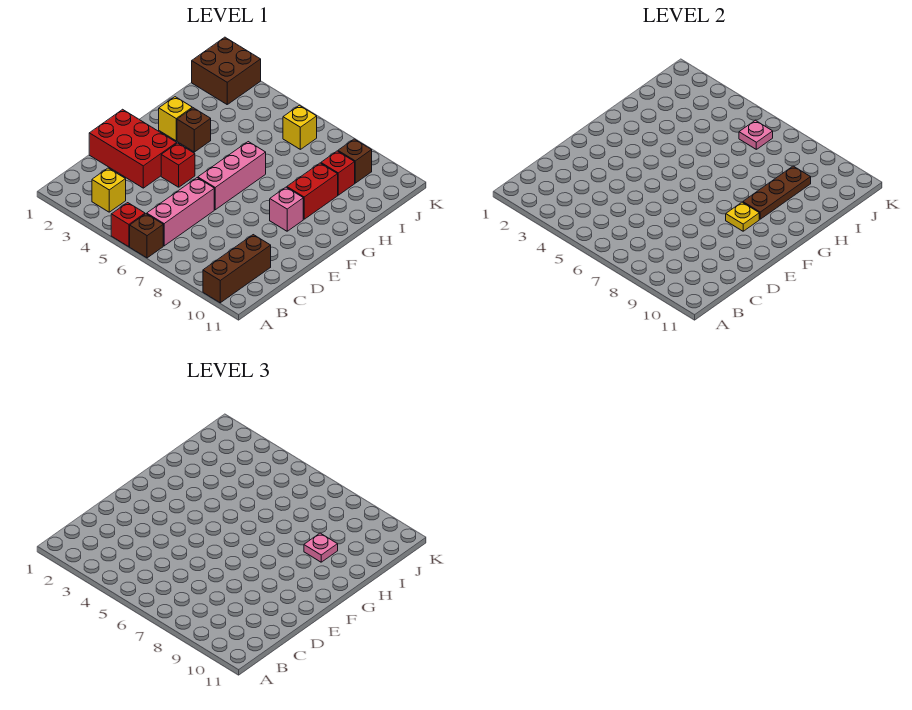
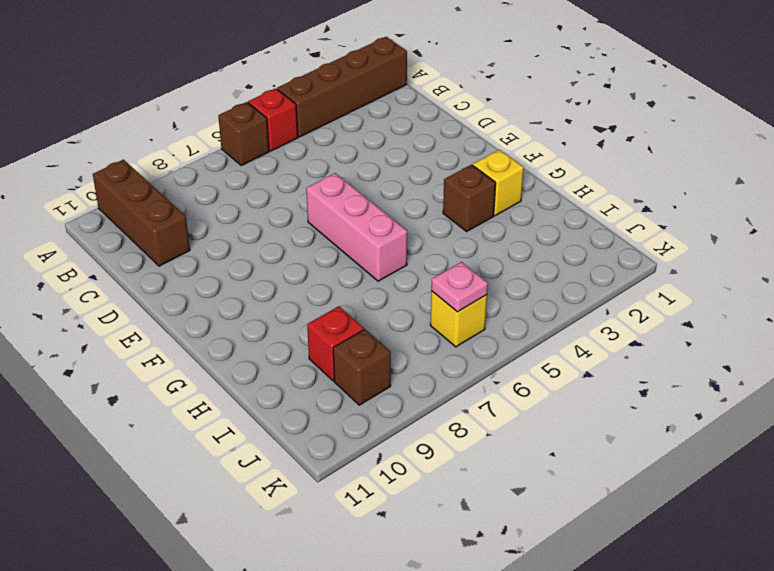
brown 1x4 brick [277,37,407,137] -> none
none -> yellow 1x1 brick [92,168,126,212]
none -> pink 1x3 brick [147,178,214,246]
none -> red 2x3 brick [89,109,177,188]

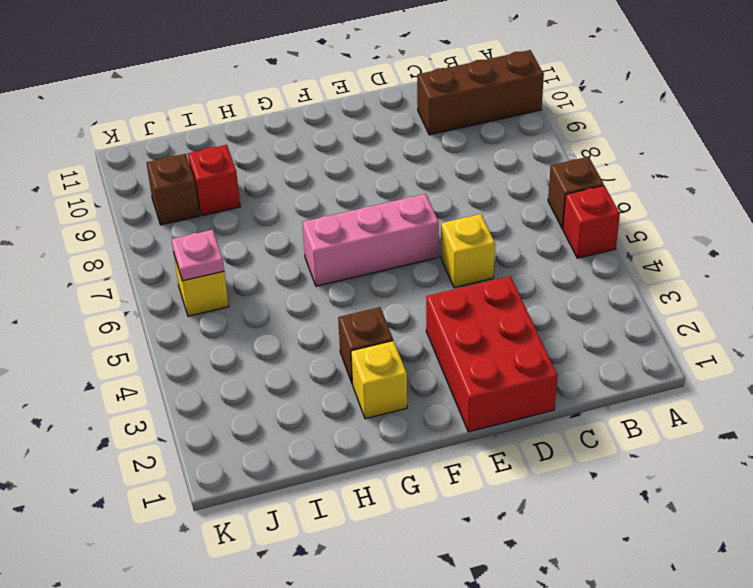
yellow 1x1 brick [441,214,495,288] -> yellow 1x1 brick moved to [92,168,126,212]
none -> pink 1x3 brick [147,178,214,246]
none -> red 1x1 brick [161,143,195,187]
none -> pink 1x1 brick [270,187,303,231]

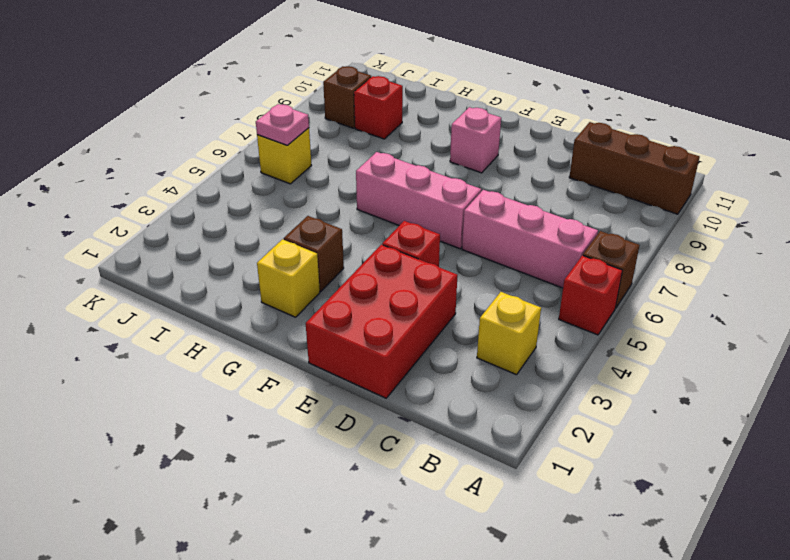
none -> red 1x2 brick [287,163,338,219]
none -> brown 2x2 brick [192,37,261,104]
none -> yellow 1x1 plate [726,202,759,231]

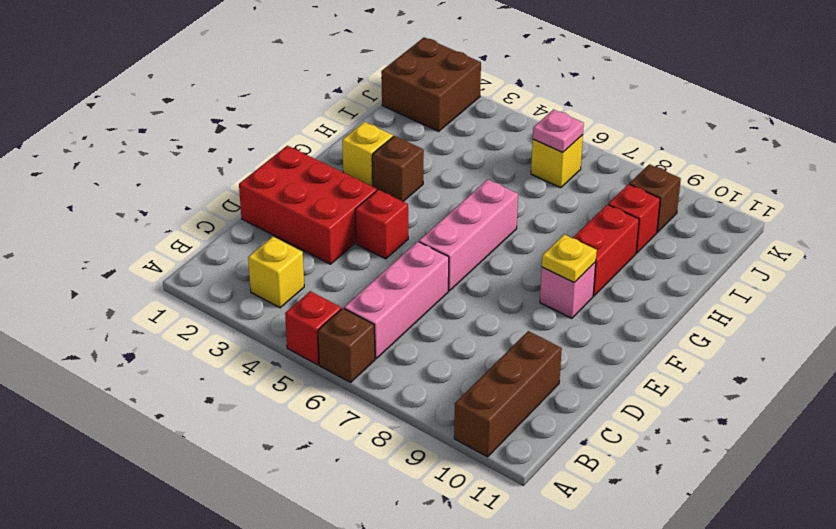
none -> brown 1x3 plate [743,166,811,219]
none -> pink 1x1 plate [304,533,338,562]

